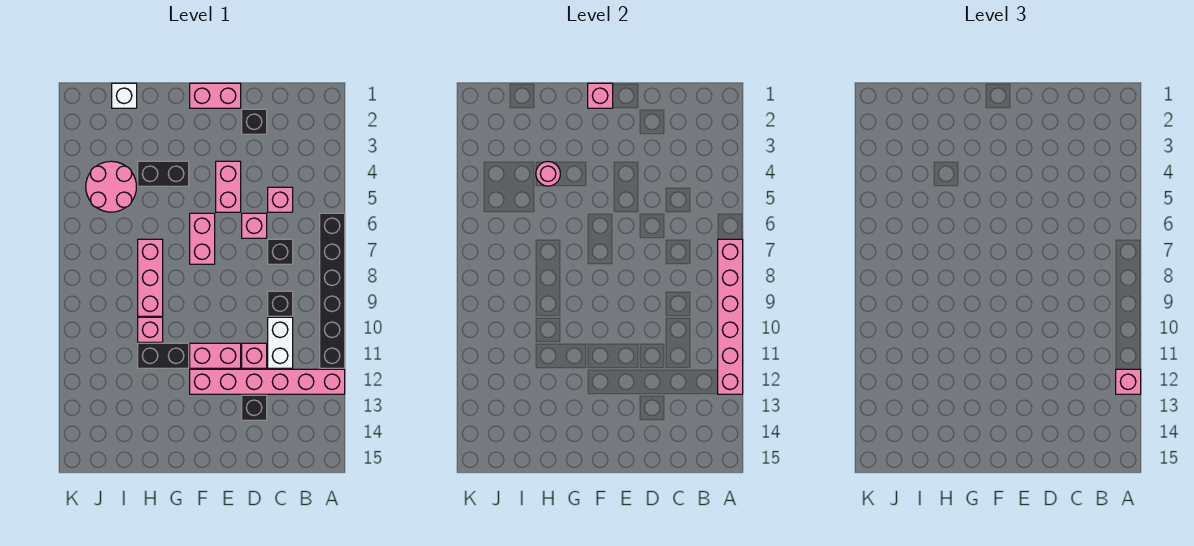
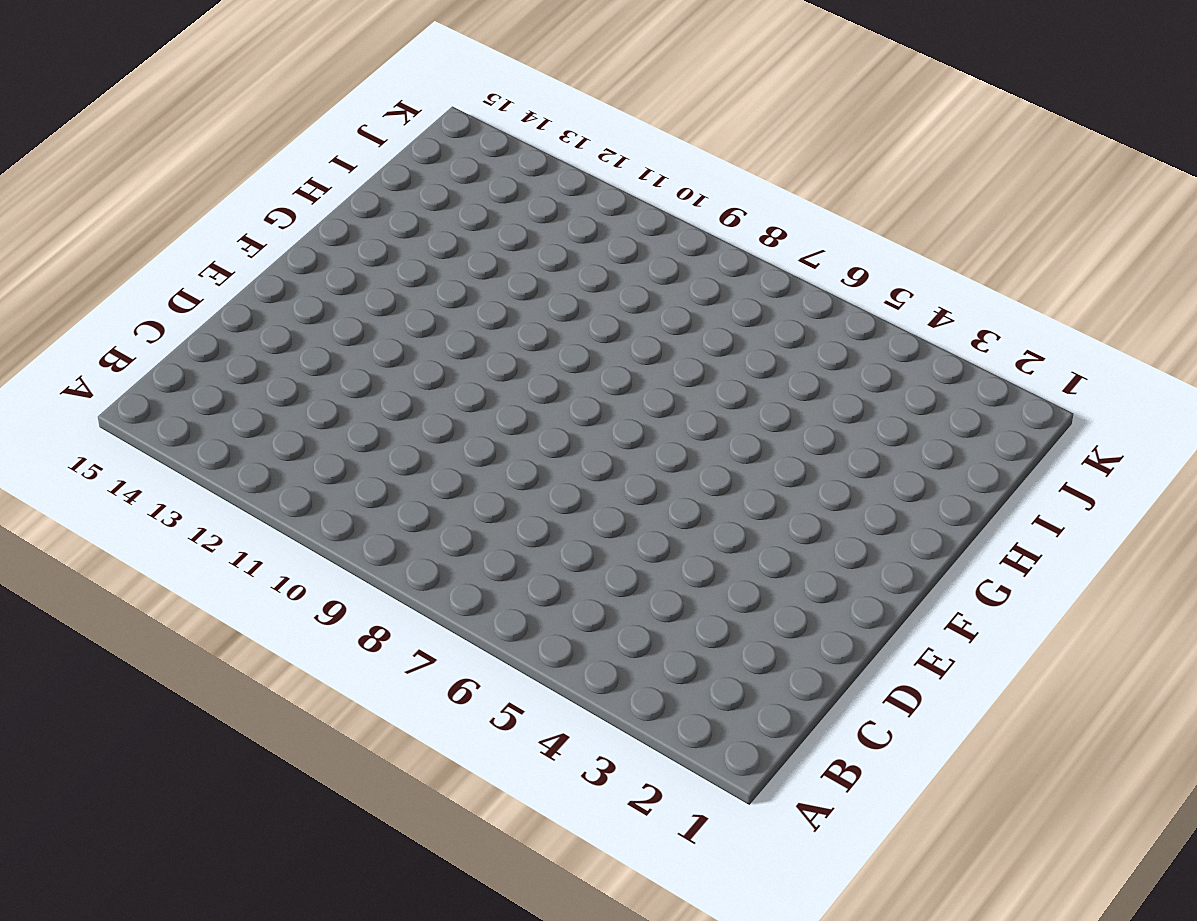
none -> black 1x6 brick [320,213,345,368]
none -> pink 1x6 brick [190,369,345,394]
none -> pink 1x1 brick [268,187,293,212]

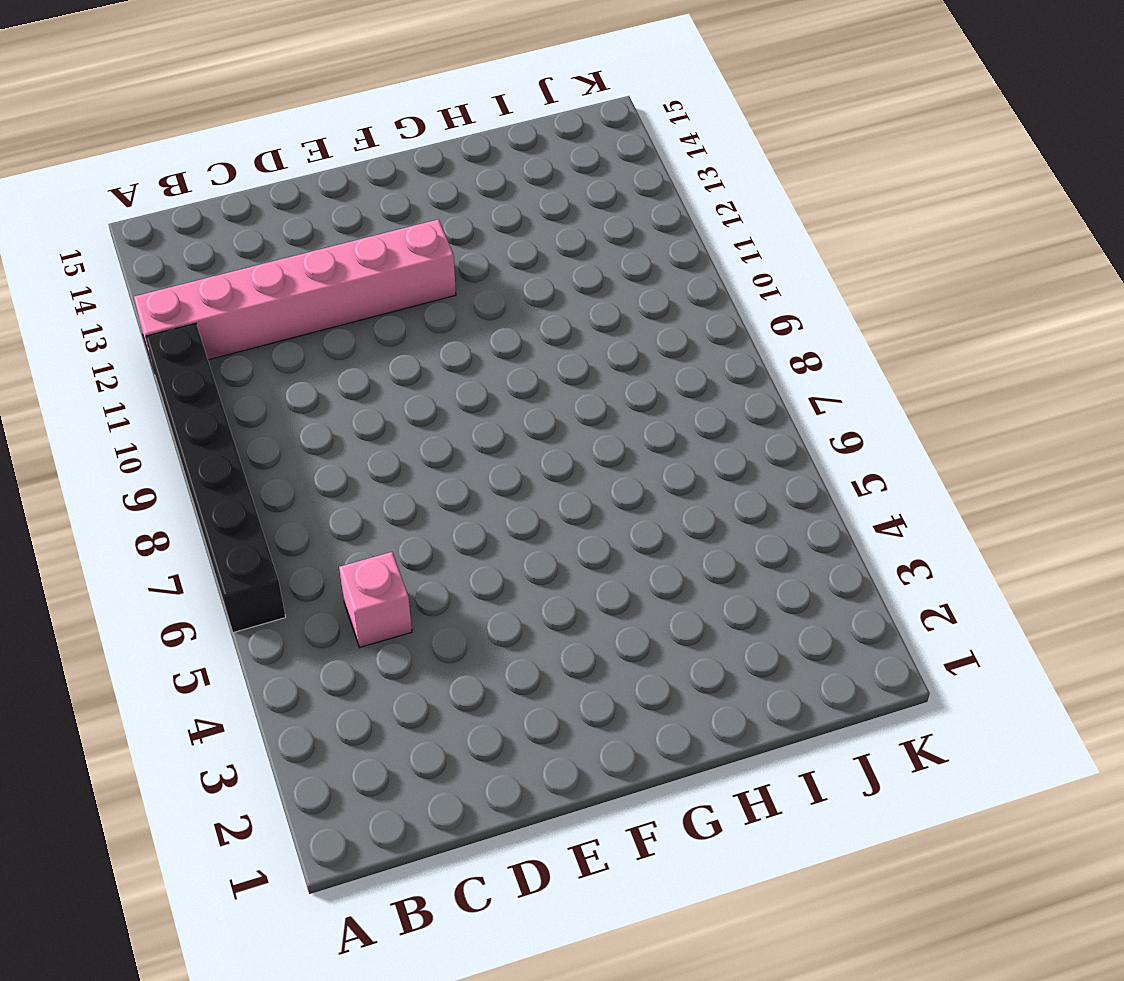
none -> black 1x1 brick [268,239,293,264]
none -> black 1x1 brick [268,291,293,316]
none -> white 1x2 brick [268,317,293,368]

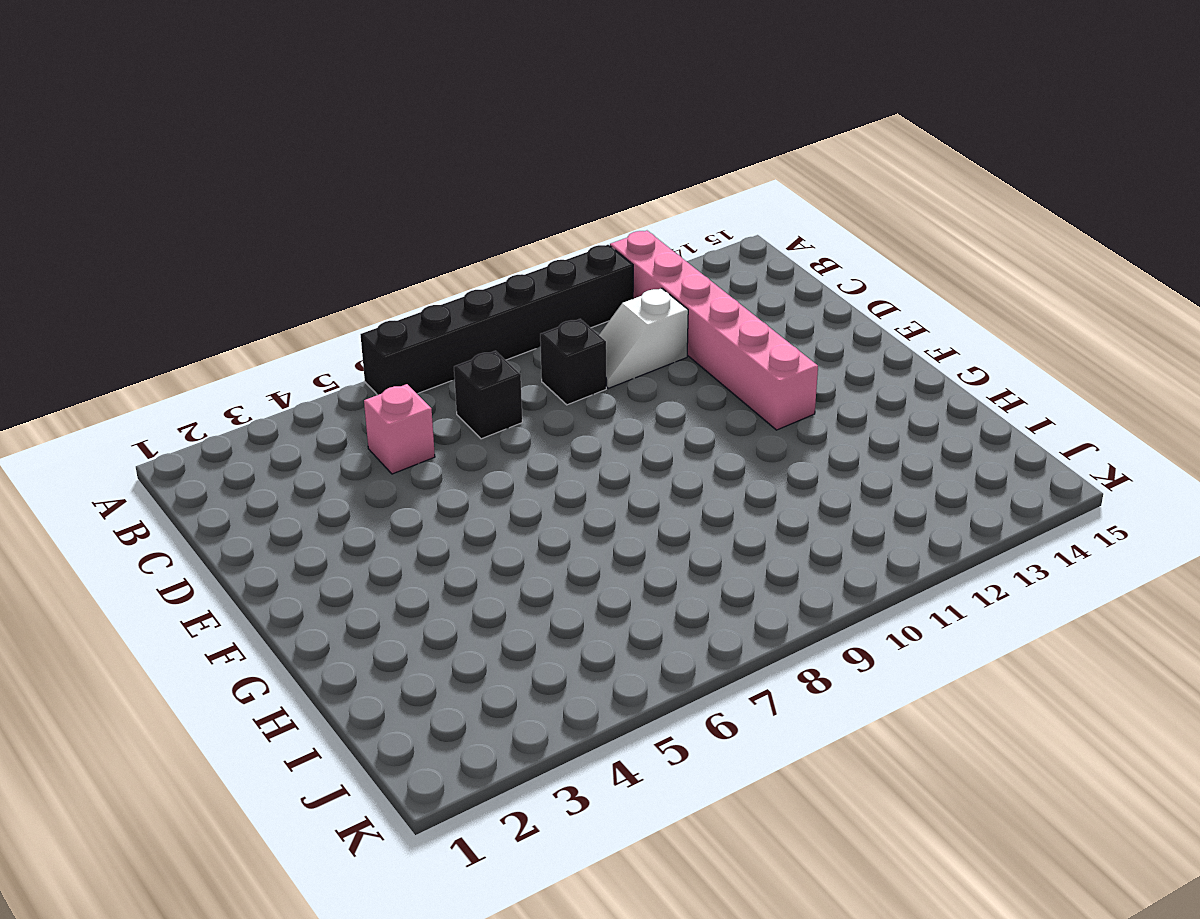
white 1x2 slope [599,288,688,388] -> white 1x2 brick [268,317,293,368]
none -> black 1x1 brick [242,109,267,134]
none -> pink 1x1 brick [242,213,267,238]
none -> pink 1x1 brick [242,343,267,368]

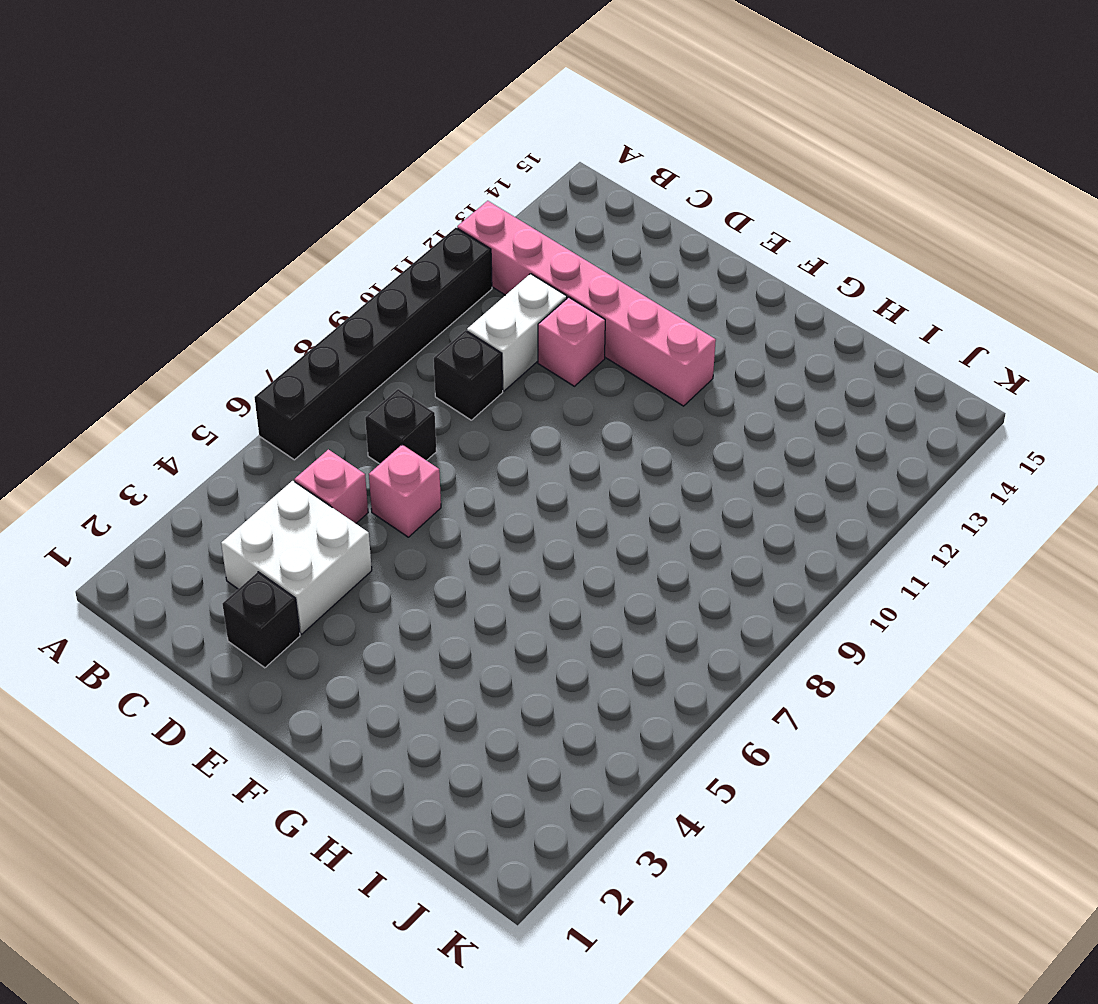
white 2x2 brick [221,481,372,634] -> none
none -> black 1x1 brick [242,395,267,420]
none -> pink 1x2 brick [190,83,241,108]
none -> pink 1x2 brick [216,161,241,212]

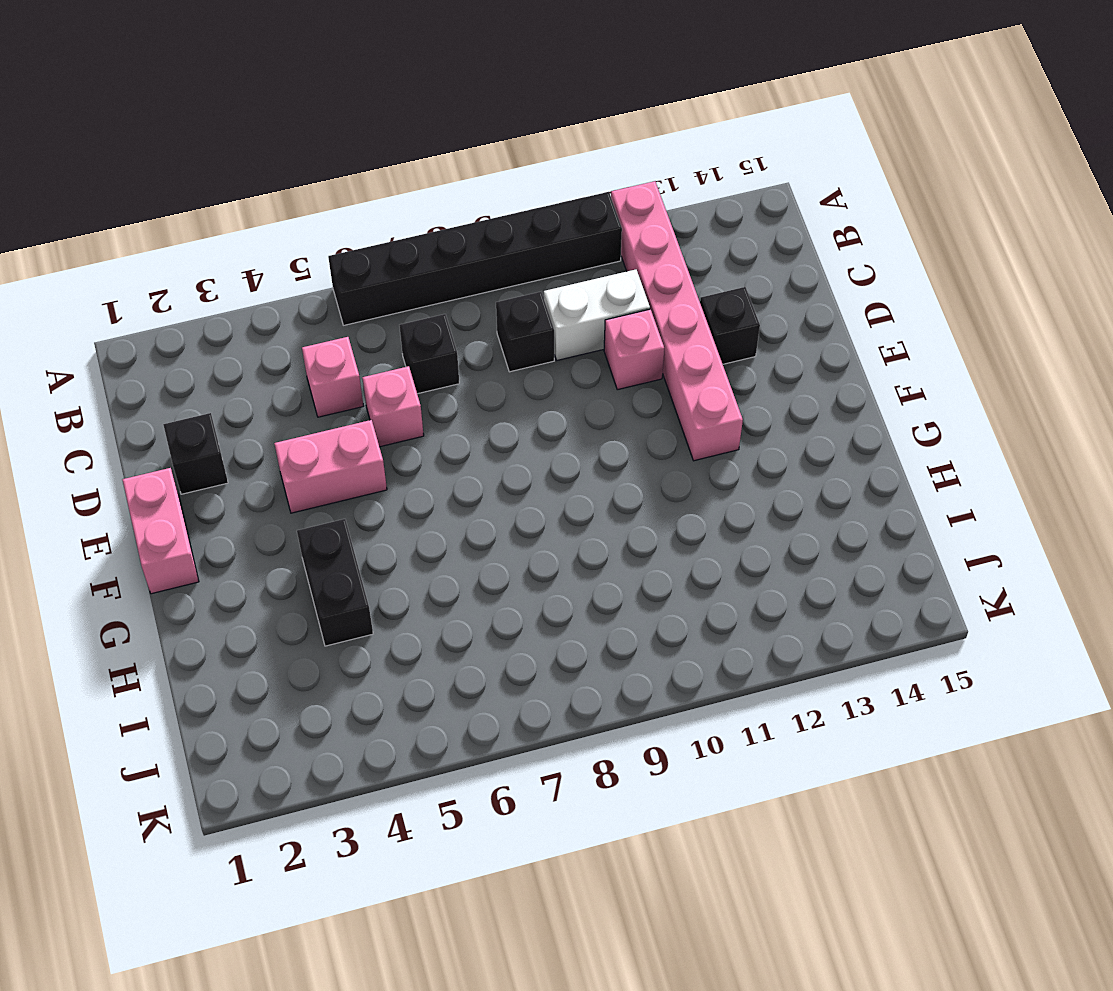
none -> pink 1x2 brick [190,343,241,368]
none -> pink 1x2 brick [190,213,215,264]
none -> black 1x2 brick [138,343,189,368]

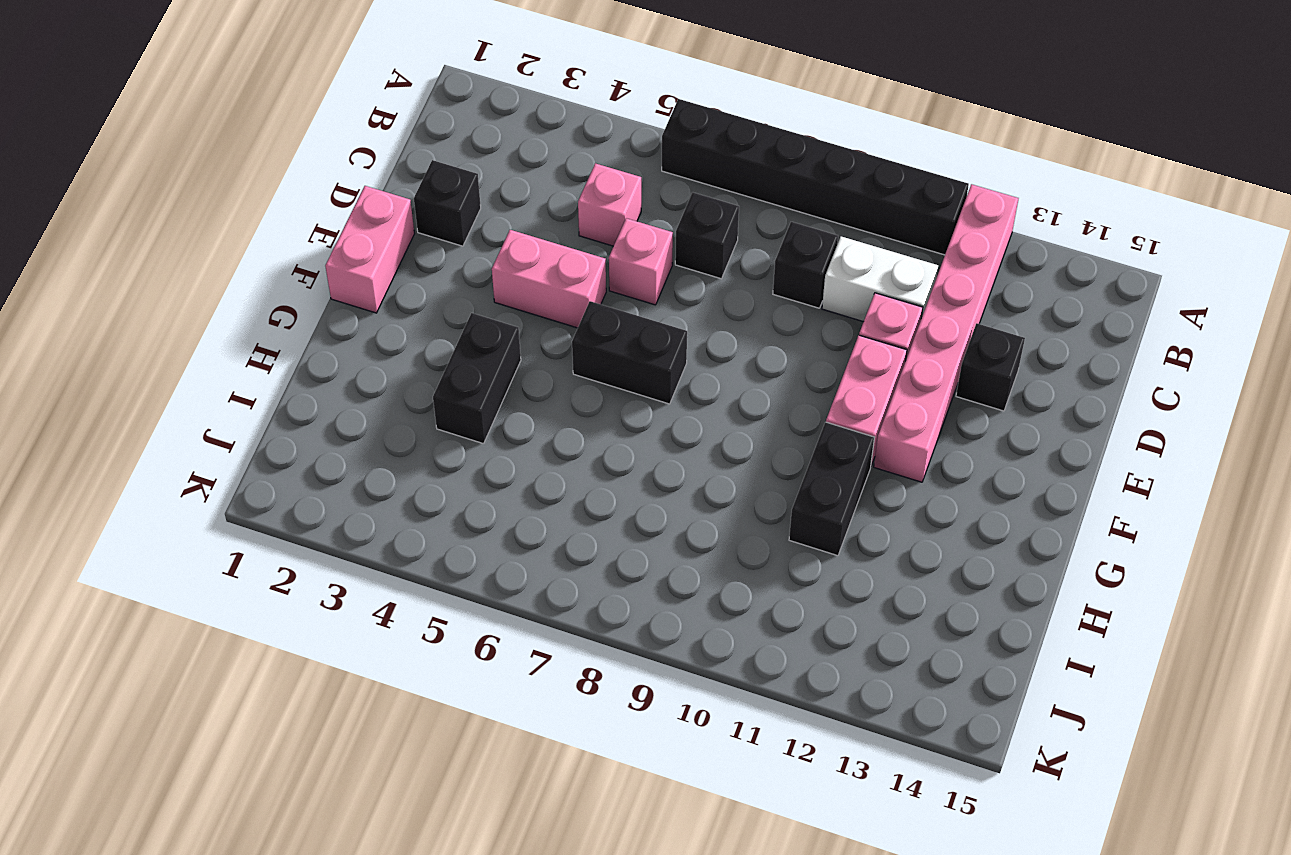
black 1x2 brick [572,301,687,404] -> pink 1x2 brick [190,213,215,264]
none -> pink 1x3 brick [138,239,163,316]
none -> pink 1x1 brick [138,317,163,342]
none -> white 1x1 brick [112,83,137,108]

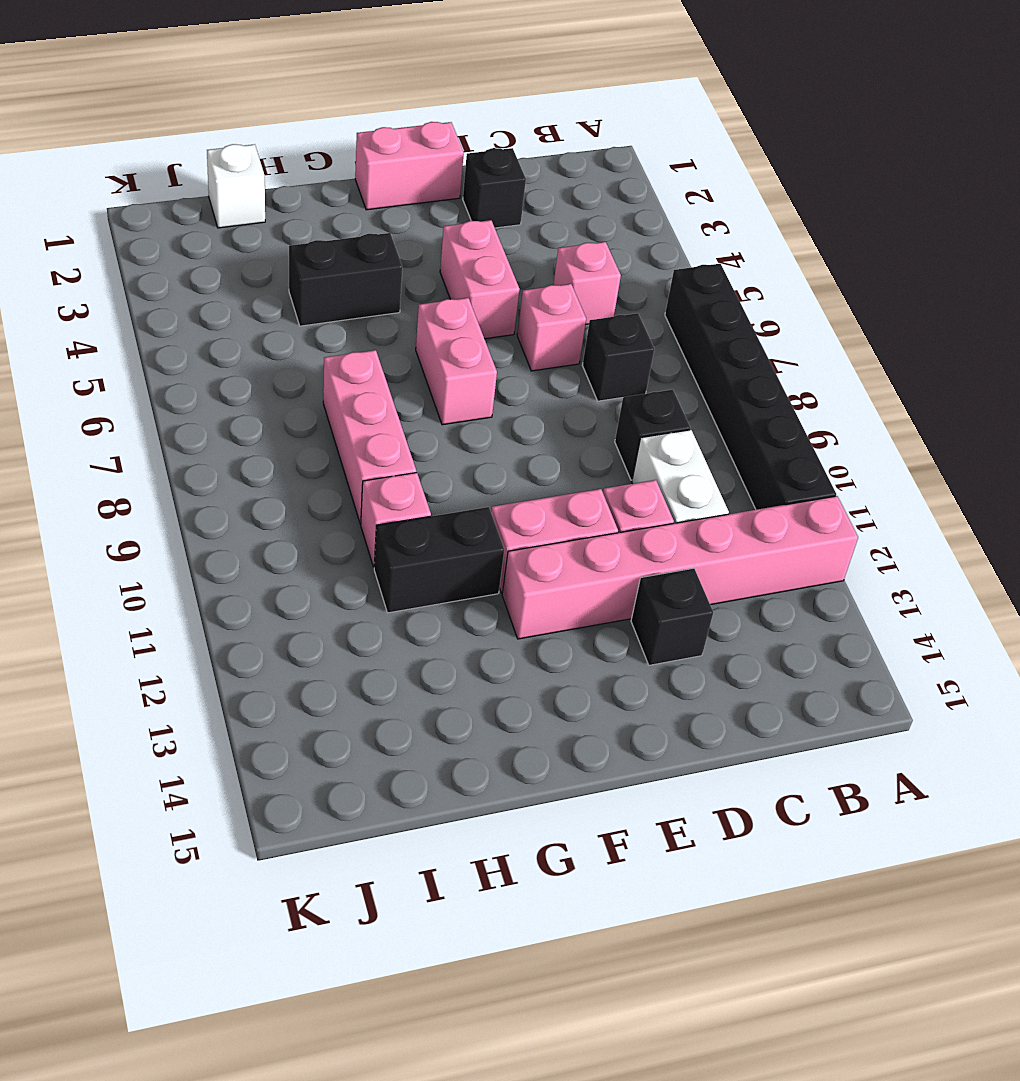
none -> pink 2x2 round brick [86,161,136,212]
none -> pink 1x6 brick [718,239,743,394]
none -> pink 1x1 brick [588,83,613,108]

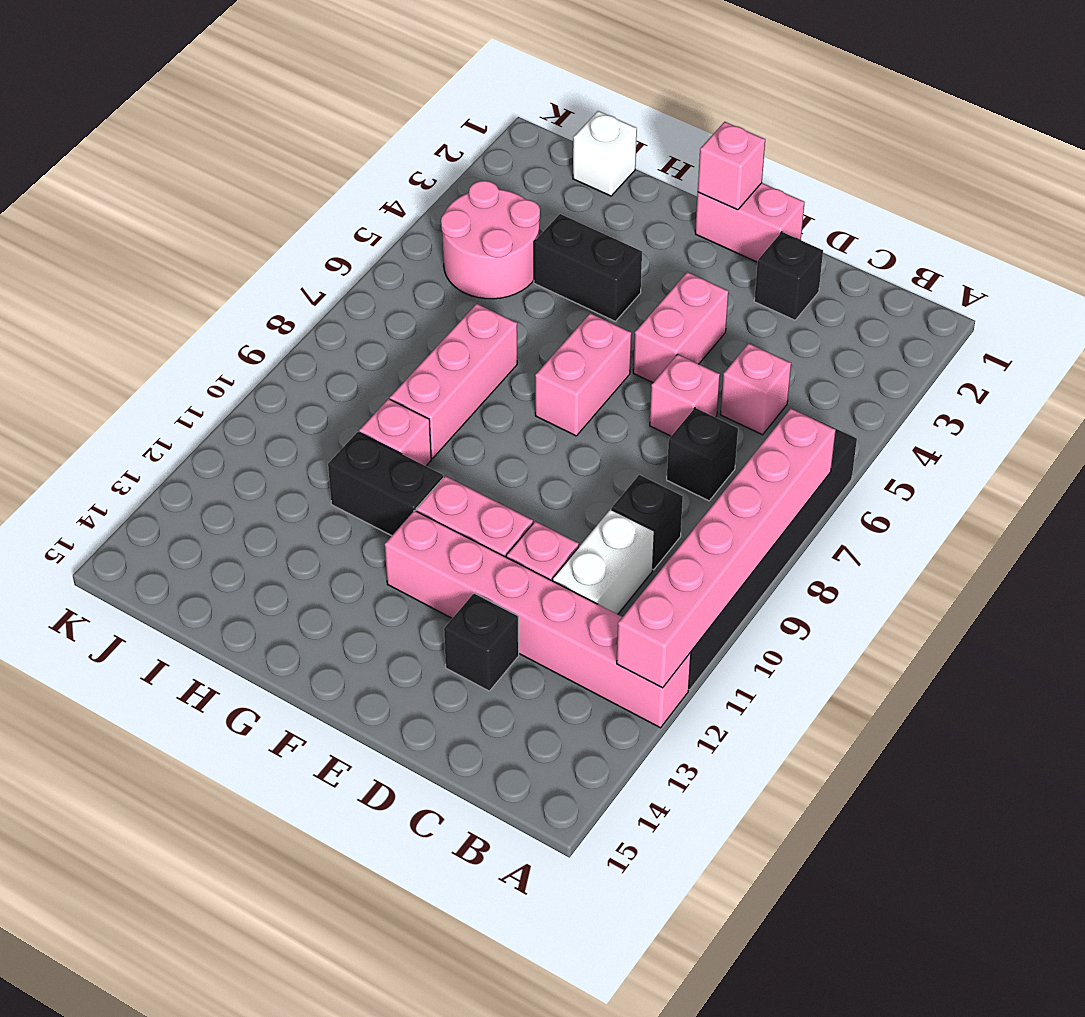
none -> pink 1x1 round brick [536,162,560,186]
none -> pink 1x1 brick [1116,369,1141,394]

